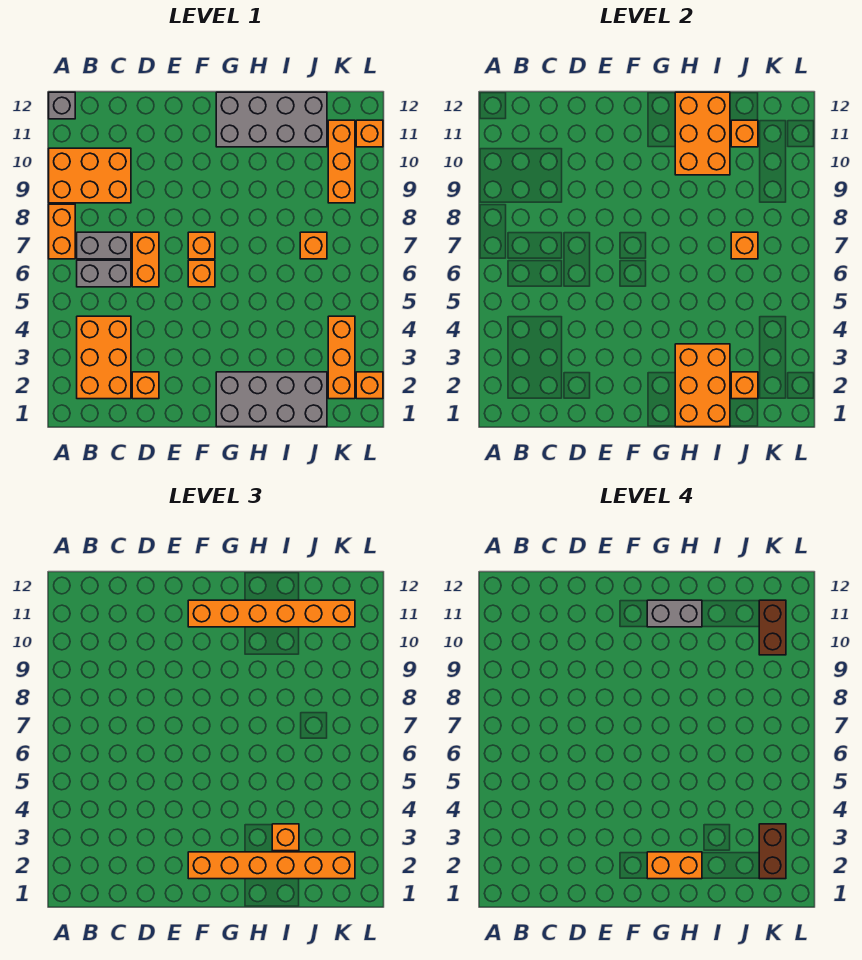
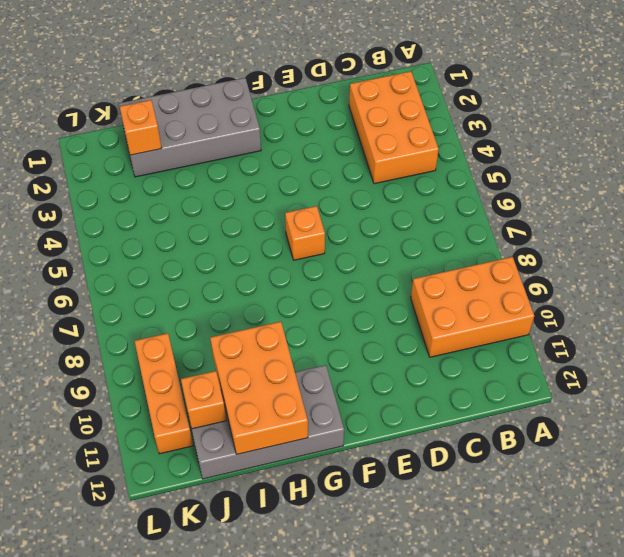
none -> orange 1x2 brick [49,204,75,259]
none -> grey 1x1 brick [49,92,75,119]
none -> grey 1x2 brick [77,260,131,287]

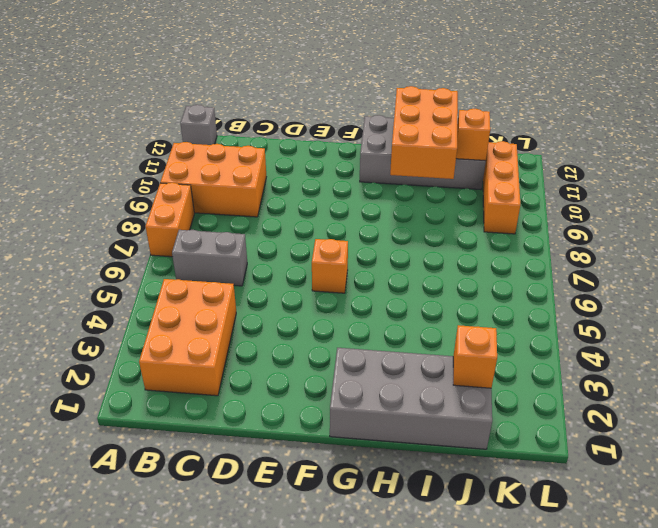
none -> grey 1x2 brick [77,232,131,259]
none -> orange 1x1 brick [132,372,159,399]
none -> orange 1x2 brick [132,232,159,287]

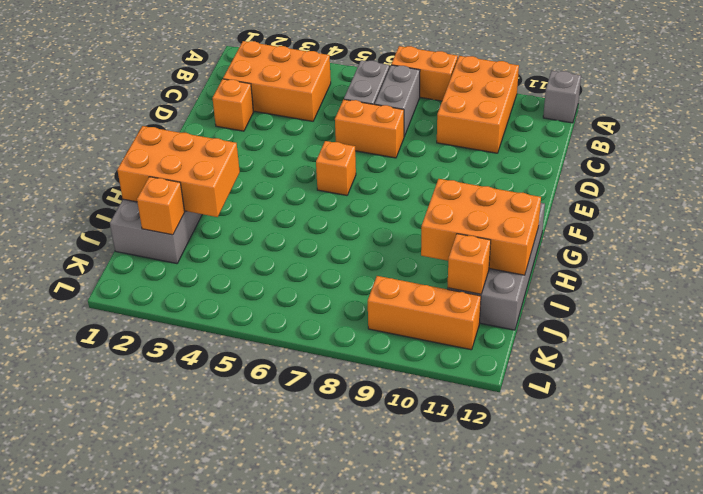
none -> orange 1x1 brick [188,232,215,259]
none -> orange 1x1 brick [300,232,327,259]
none -> orange 1x3 brick [328,316,355,399]

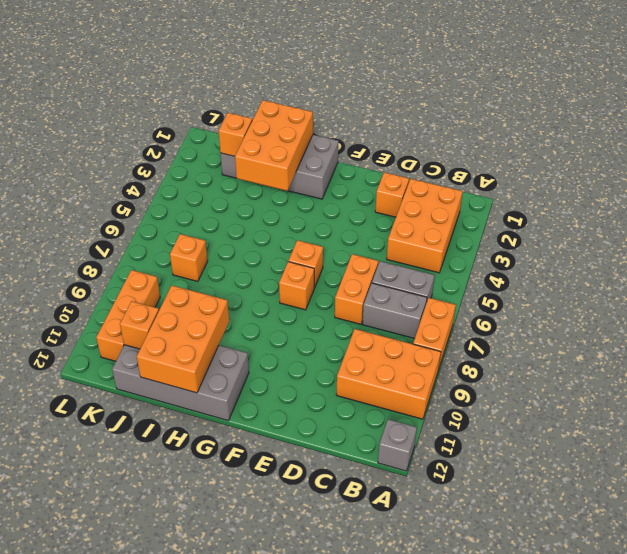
none -> orange 1x3 brick [328,316,355,399]
none -> orange 1x1 brick [356,372,383,399]
none -> orange 1x1 brick [356,120,383,147]

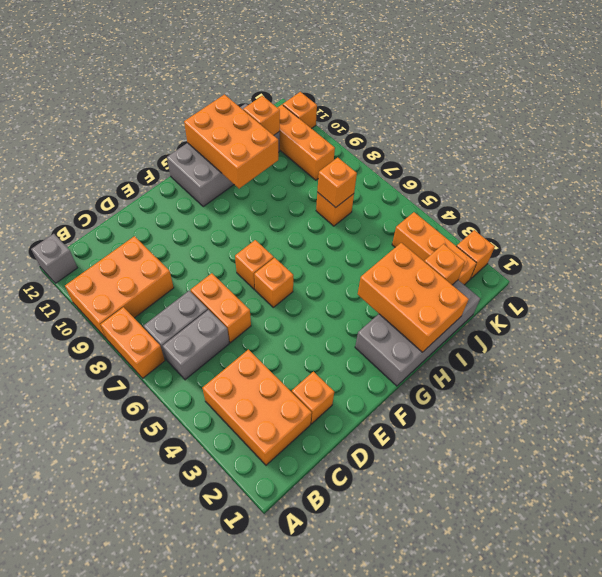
none -> orange 1x6 brick [188,852,355,879]
none -> orange 1x6 brick [188,600,355,627]
none -> orange 1x1 brick [272,824,299,851]

